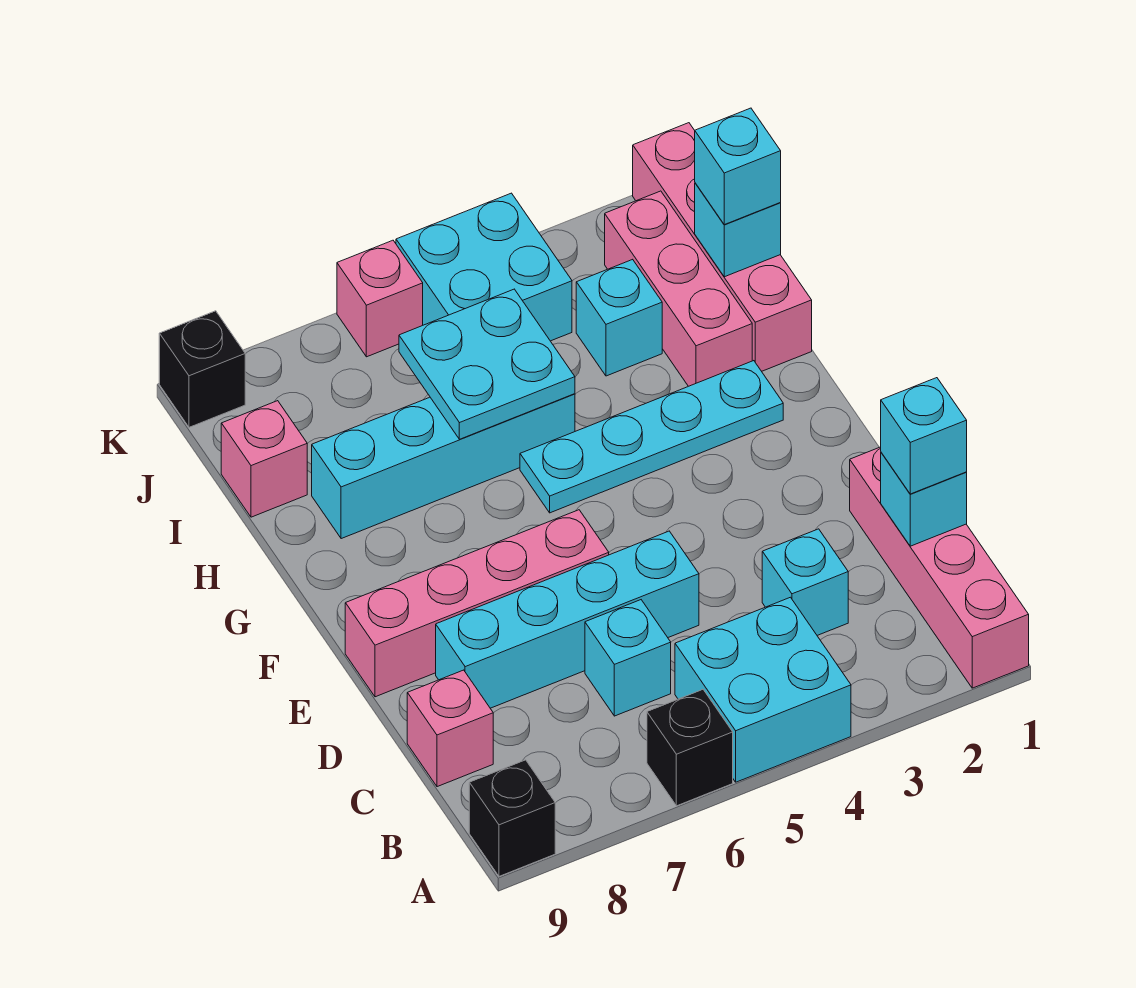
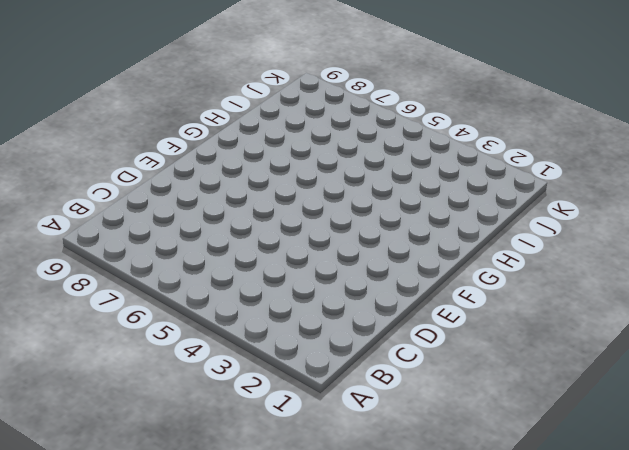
none -> pink 1x4 brick [850,447,1029,688]
none -> cyan 2x2 brick [675,597,851,782]
none -> black 1x1 brick [647,690,733,806]

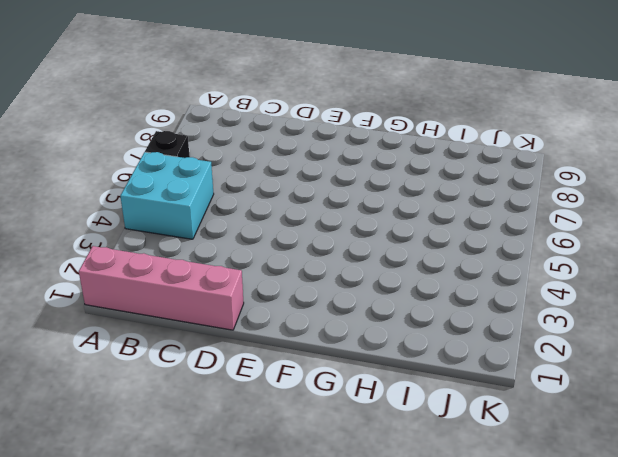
none -> black 1x1 brick [469,760,555,876]
none -> cyan 1x1 brick [762,529,848,635]
none -> cyan 1x1 brick [585,600,671,716]

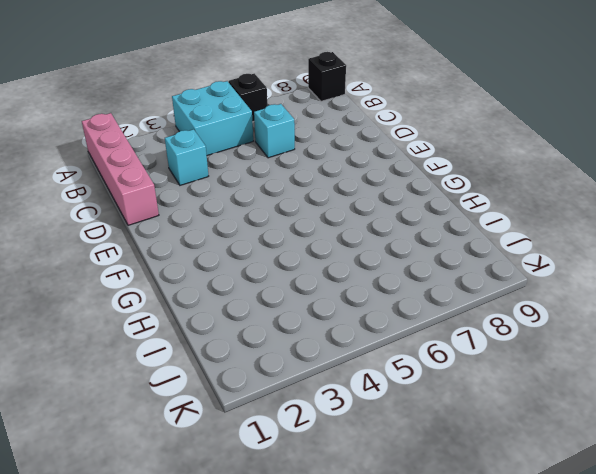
none -> pink 1x1 brick [407,670,493,787]
none -> cyan 1x4 brick [436,531,699,708]
none -> pink 1x4 brick [345,510,609,697]

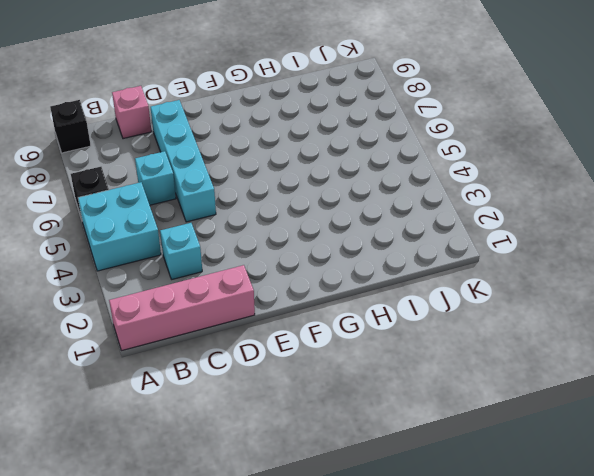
none -> pink 1x4 brick [345,510,609,697]
none -> cyan 1x4 plate [520,361,783,513]
none -> pink 1x4 brick [633,123,812,371]

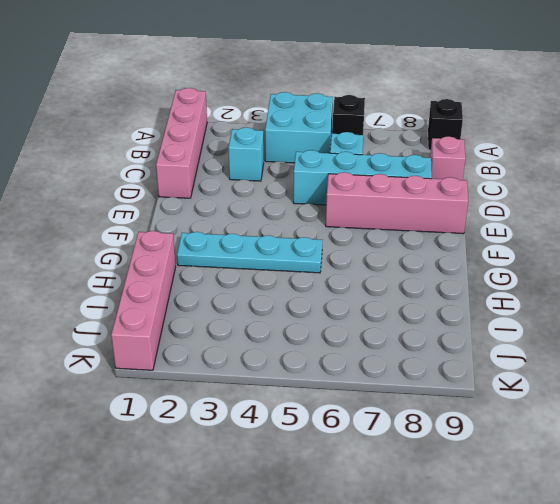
none -> pink 1x3 brick [605,191,752,386]
none -> cyan 1x4 brick [312,394,575,539]
none -> cyan 1x1 brick [576,259,662,376]

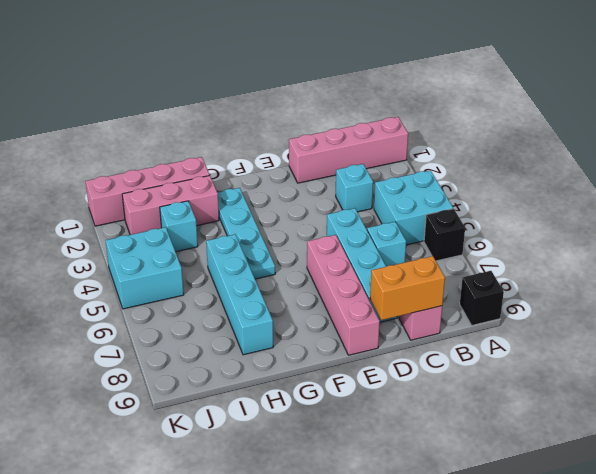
orange 1x2 brick [370,256,445,320] -> none
none -> pink 1x1 brick [221,401,307,517]
none -> pink 1x1 brick [337,240,423,357]
none -> black 1x1 brick [159,311,245,427]

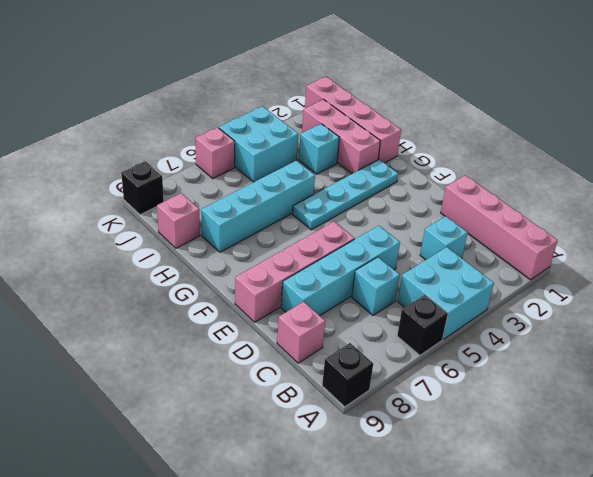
none -> cyan 1x1 brick [881,453,967,546]
none -> cyan 2x2 plate [399,289,575,439]
none -> cyan 1x1 brick [695,183,781,277]

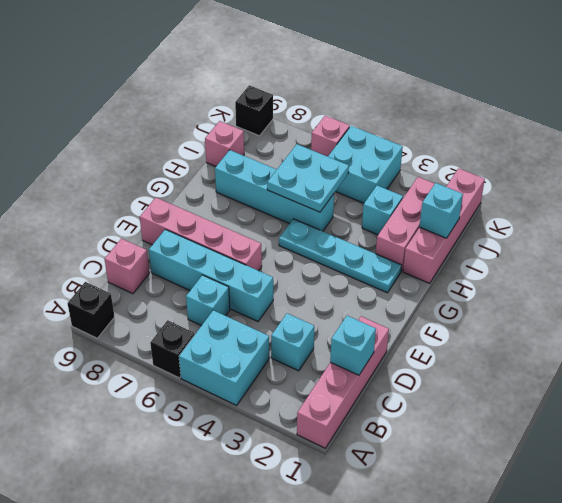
none -> cyan 1x1 brick [881,378,967,494]
none -> cyan 1x1 brick [695,108,781,225]

